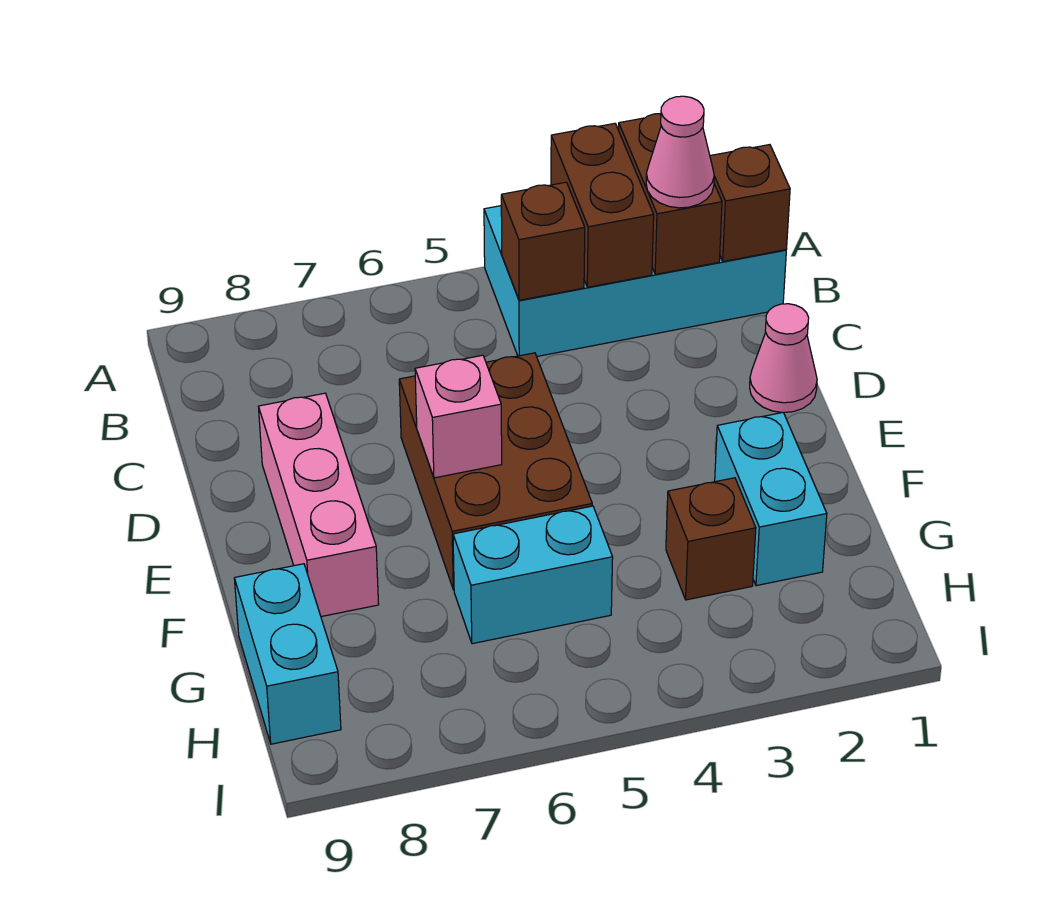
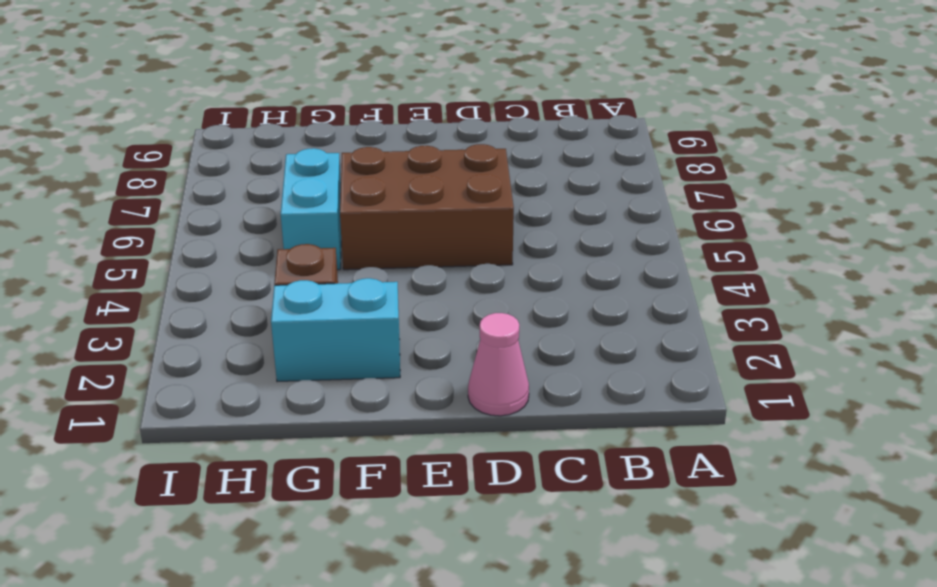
none -> cyan 2x4 brick [484,206,786,356]
none -> pink 1x3 brick [258,393,379,617]
none -> cyan 1x2 brick [234,564,341,744]

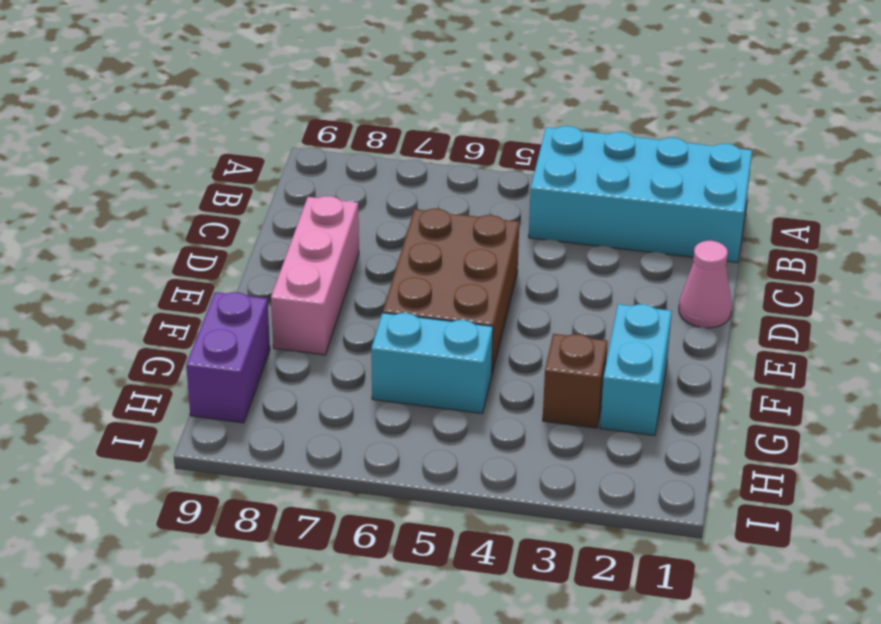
purple 1x2 brick [186,292,270,423] -> cyan 1x2 brick [234,564,341,744]
none -> brown 1x2 brick [619,114,722,274]
none -> brown 1x2 brick [551,123,654,287]
none -> brown 1x1 brick [710,145,790,262]

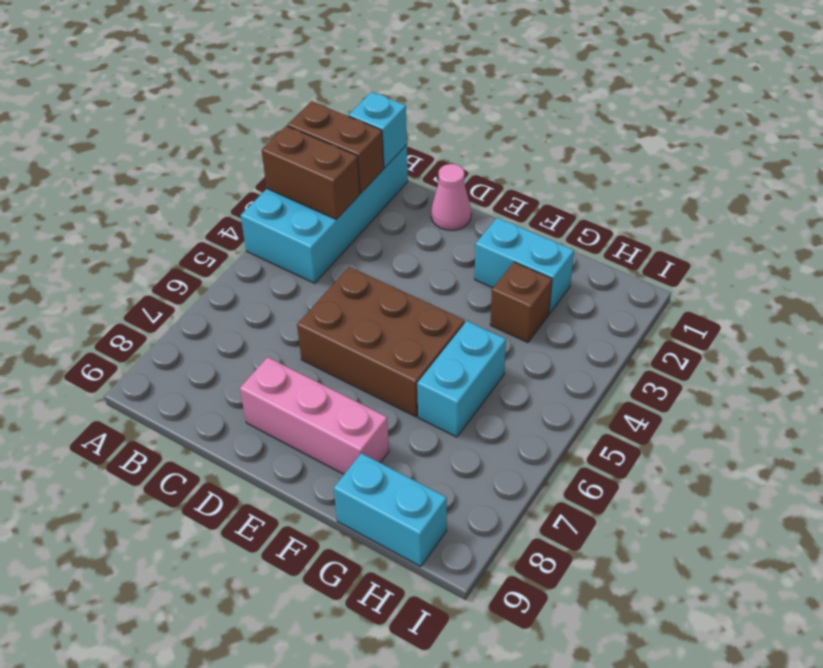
cyan 1x1 brick [348,92,407,168] -> brown 1x1 brick [710,145,790,262]
none -> brown 1x1 brick [501,182,585,300]
none -> pink 1x1 brick [415,355,502,478]
none -> pink 1x1 cone [646,96,714,208]

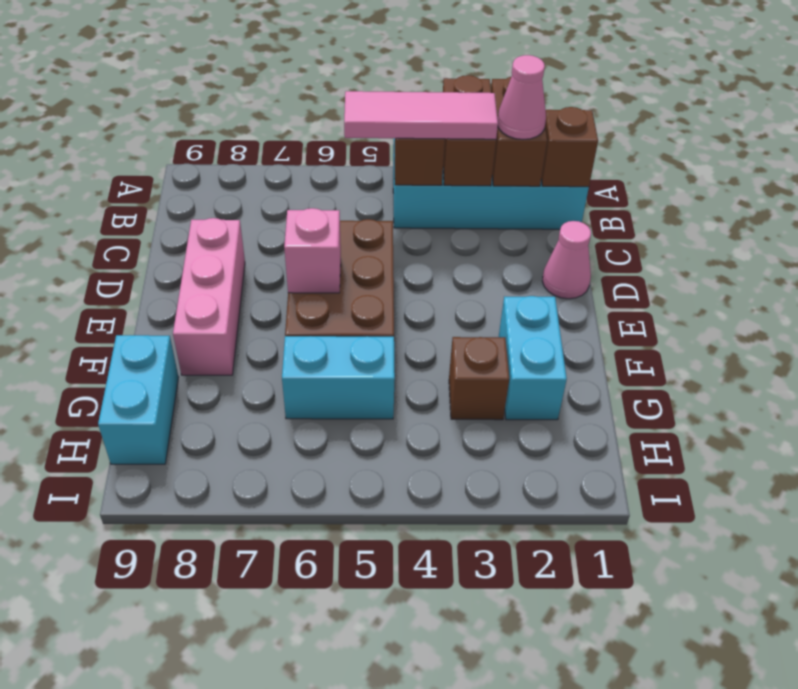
pink 1x3 tile [344,91,498,139] -> none

